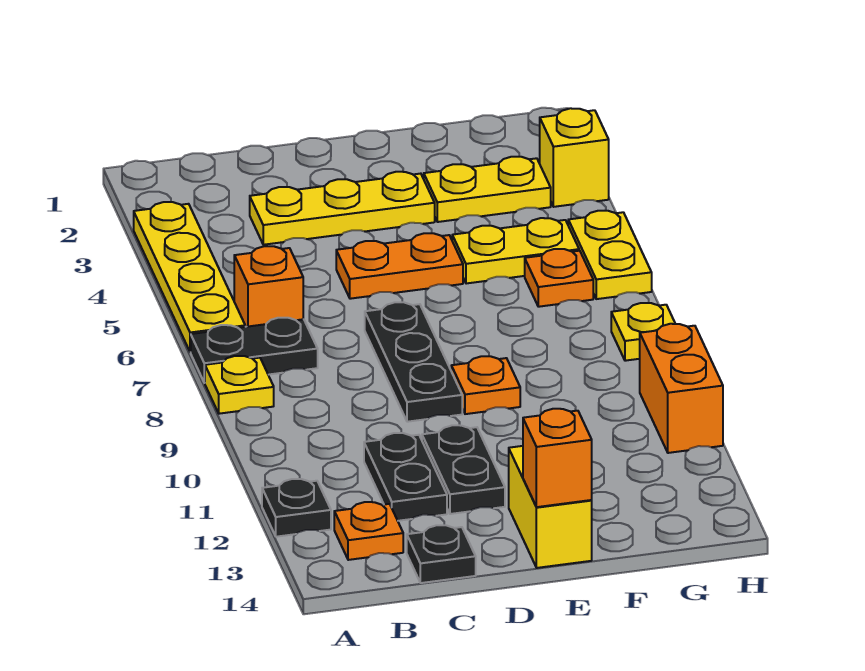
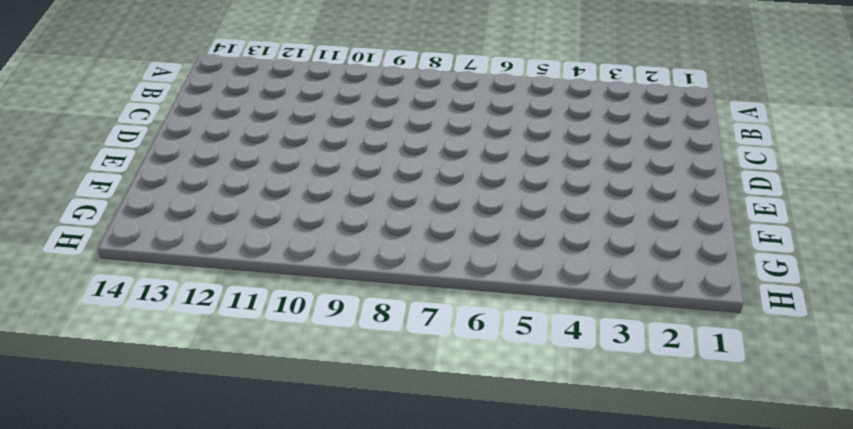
none -> yellow 1x4 plate [134,202,245,352]
none -> black 1x2 plate [191,318,318,383]
none -> yellow 1x1 plate [205,356,274,414]

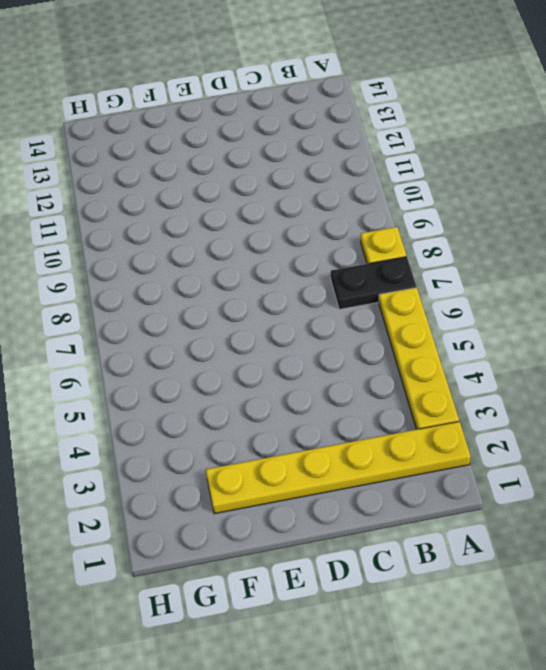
yellow 1x6 plate [206,422,471,514] -> none
none -> black 1x1 plate [262,479,331,537]
none -> orange 1x1 brick [234,246,303,327]
none -> orange 1x1 plate [334,502,403,560]

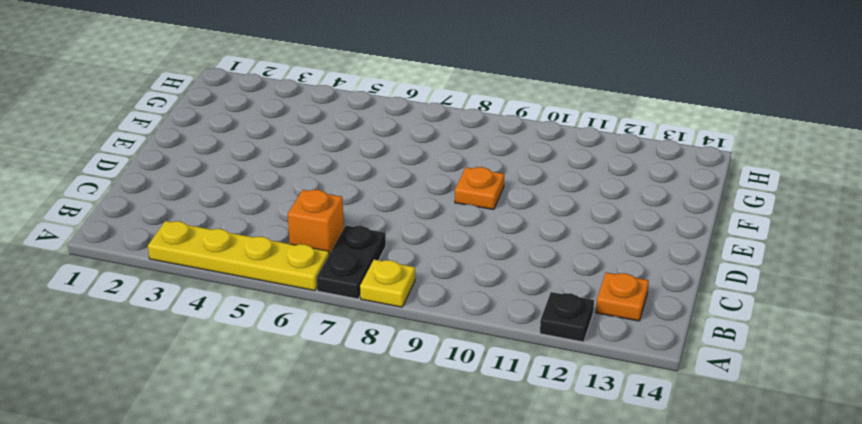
none -> yellow 1x3 plate [250,172,435,245]
none -> black 1x2 plate [364,433,447,521]
none -> black 1x1 plate [407,525,476,583]

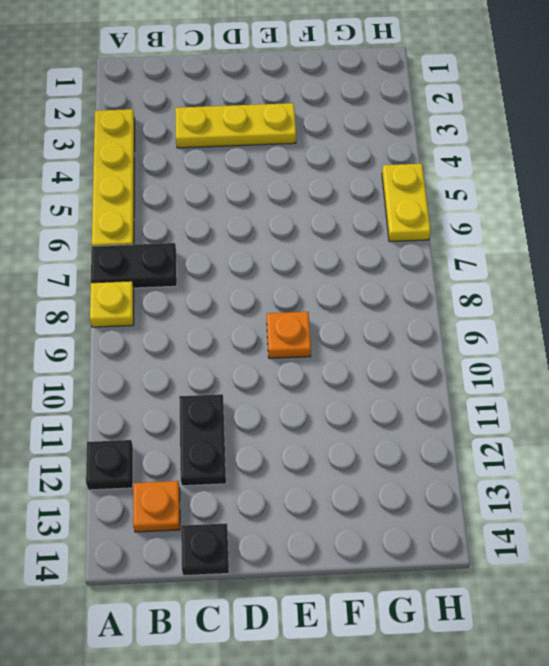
none -> orange 1x1 brick [234,246,303,327]
none -> orange 1x2 plate [336,233,463,299]
none -> black 1x3 plate [365,302,462,422]

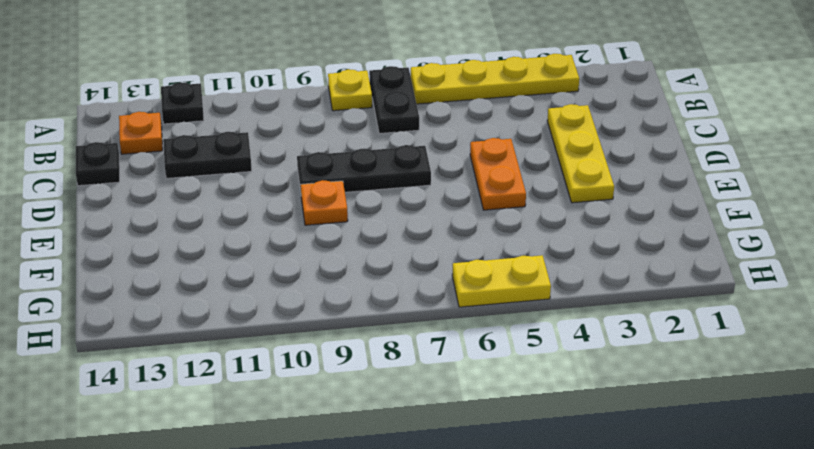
none -> orange 1x1 brick [234,246,303,327]
none -> black 1x2 plate [422,425,505,514]
none -> yellow 1x2 brick [509,446,592,568]

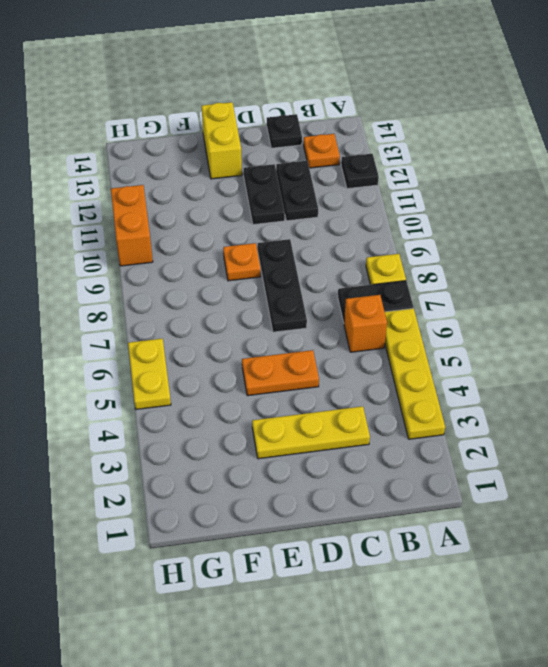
none -> yellow 1x2 plate [424,157,551,222]
none -> yellow 1x2 plate [452,218,579,284]
none -> orange 1x1 plate [525,249,593,307]

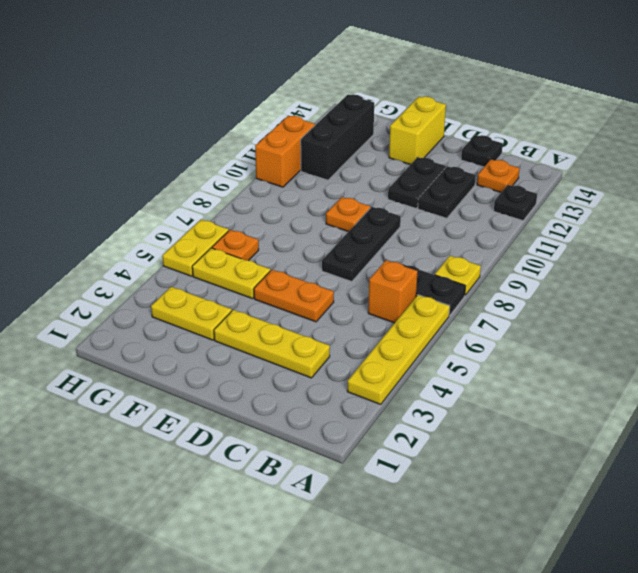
black 1x3 brick [301,95,374,180] -> none
none -> yellow 1x1 brick [540,108,609,207]
none -> yellow 1x1 plate [611,303,675,361]
none -> orange 1x1 brick [523,409,592,507]

